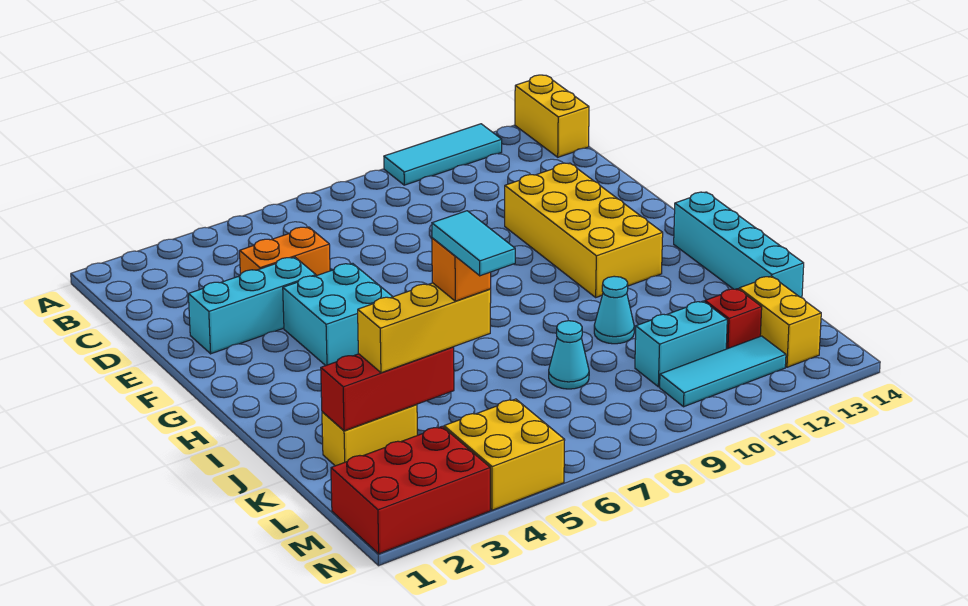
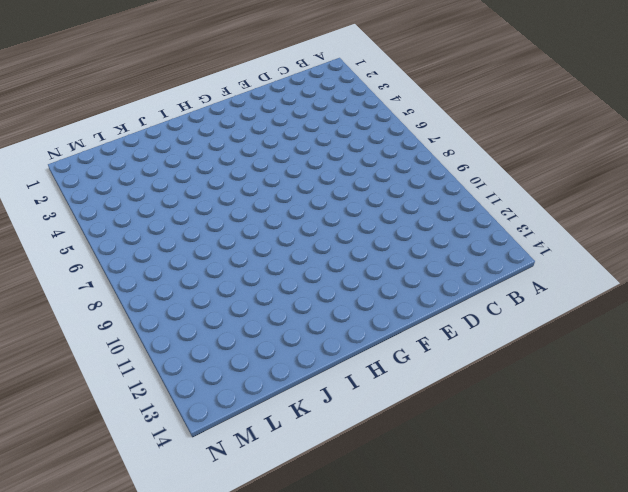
none -> cyan 1x3 tile [384,124,502,185]
none -> yellow 1x2 brick [515,75,589,157]
none -> orange 1x2 brick [240,227,330,276]

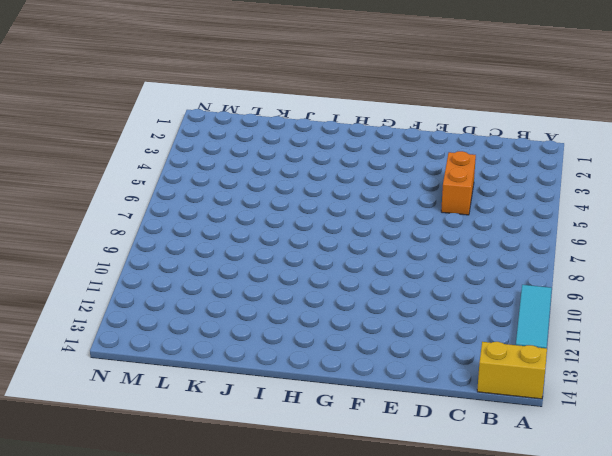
none -> cyan 1x3 brick [188,257,316,354]
none -> yellow 2x4 brick [505,163,663,297]
none -> cyan 2x2 brick [283,263,393,366]

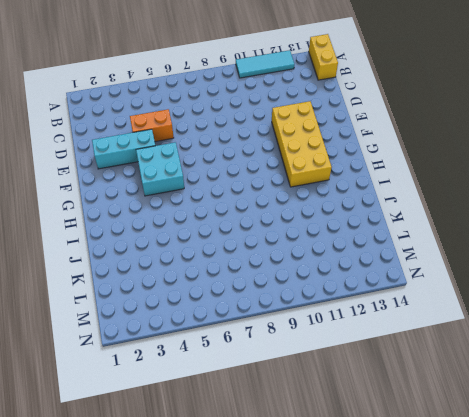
none -> cyan 1x4 brick [674,192,804,298]
none -> cyan 1x1 cone [594,276,634,344]
none -> yellow 1x2 brick [322,404,417,466]

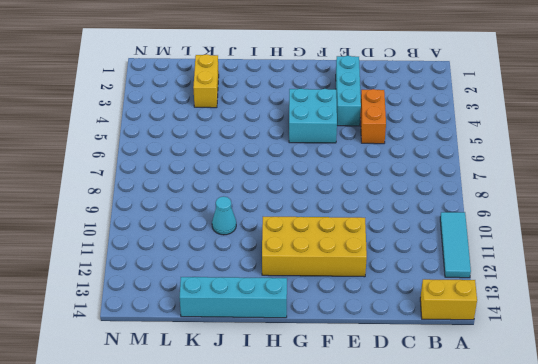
none -> cyan 1x1 cone [549,321,589,389]
none -> cyan 1x2 brick [635,301,727,387]
none -> red 1x1 brick [705,289,762,349]

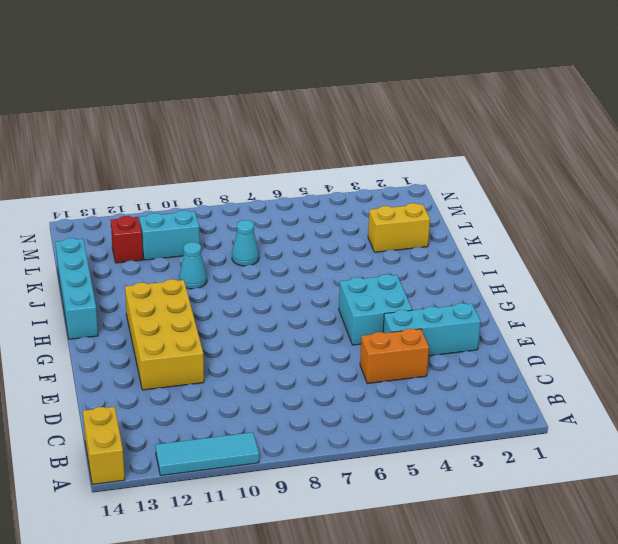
none -> yellow 1x2 brick [739,276,821,367]
none -> red 2x3 brick [331,426,490,554]
none -> yellow 2x2 brick [444,399,565,510]

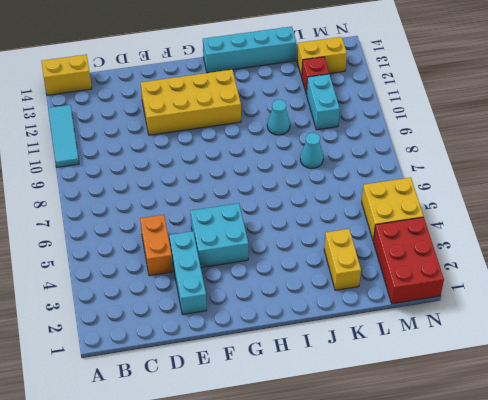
none -> cyan 1x3 tile [660,336,786,407]
none -> red 1x3 brick [321,347,454,431]
none -> yellow 1x3 brick [358,283,491,373]

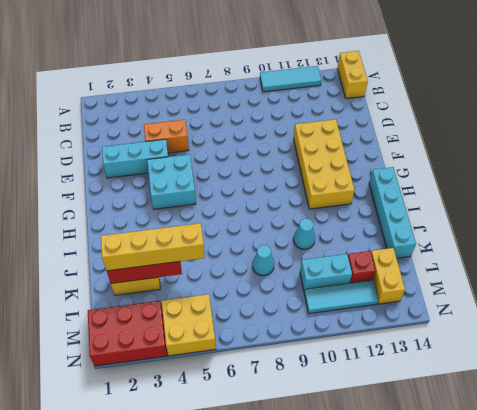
yellow 1x4 brick [101,223,205,271] -> yellow 1x3 brick [358,283,491,373]
none -> orange 1x1 brick [432,238,491,301]
none -> cyan 1x2 tile [432,211,515,276]

